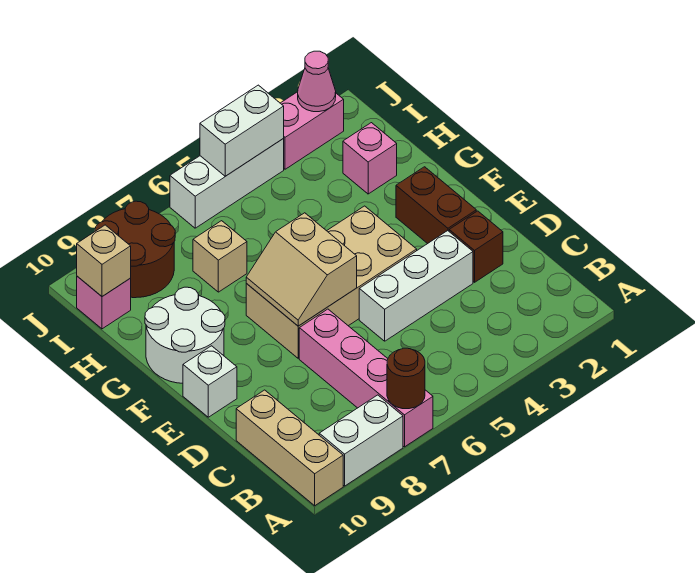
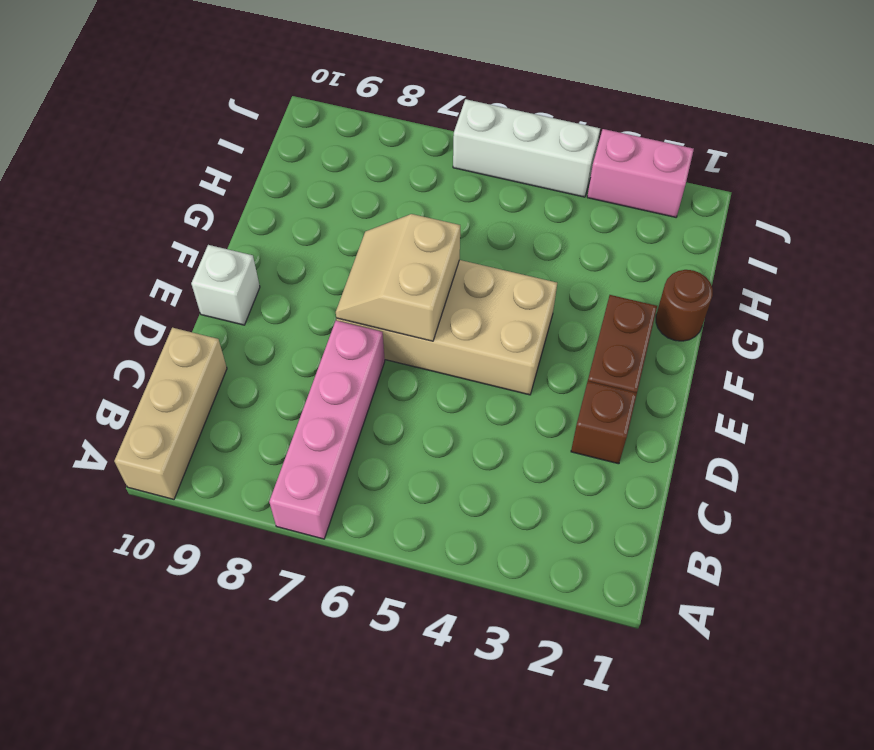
brown 1x1 round brick [656,270,713,341] -> brown 1x1 round brick moved to [387,348,425,409]
none -> white 1x2 brick [319,395,403,486]
none -> white 1x3 brick [359,231,473,341]
none -> white 2x2 round brick [145,287,225,383]

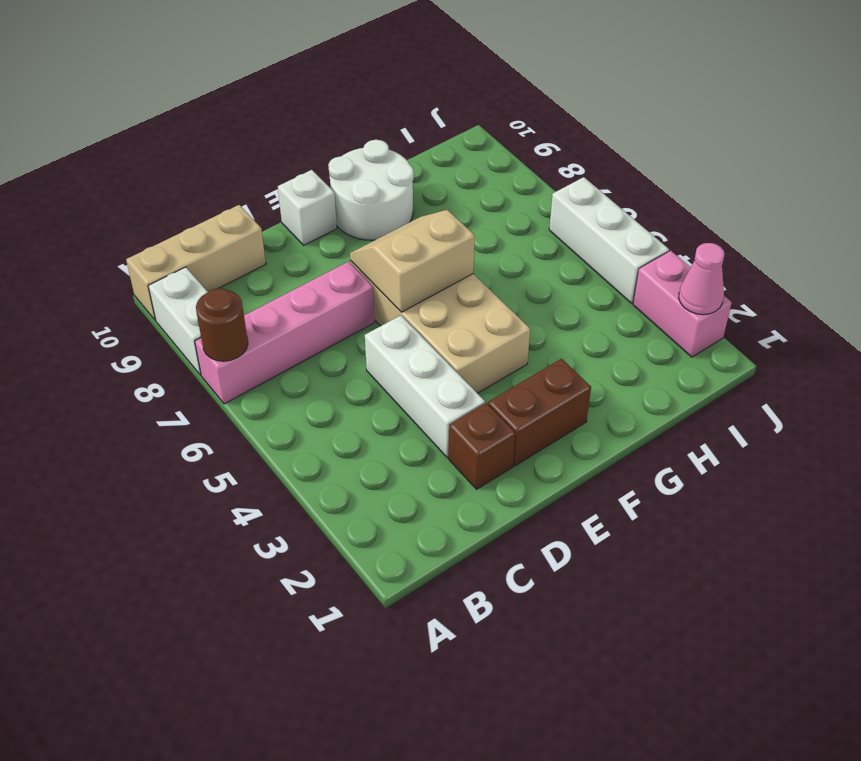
none -> pink 1x1 brick [343,123,397,194]
none -> tan 1x1 brick [193,221,247,292]
none -> brown 2x2 round brick [95,201,175,298]

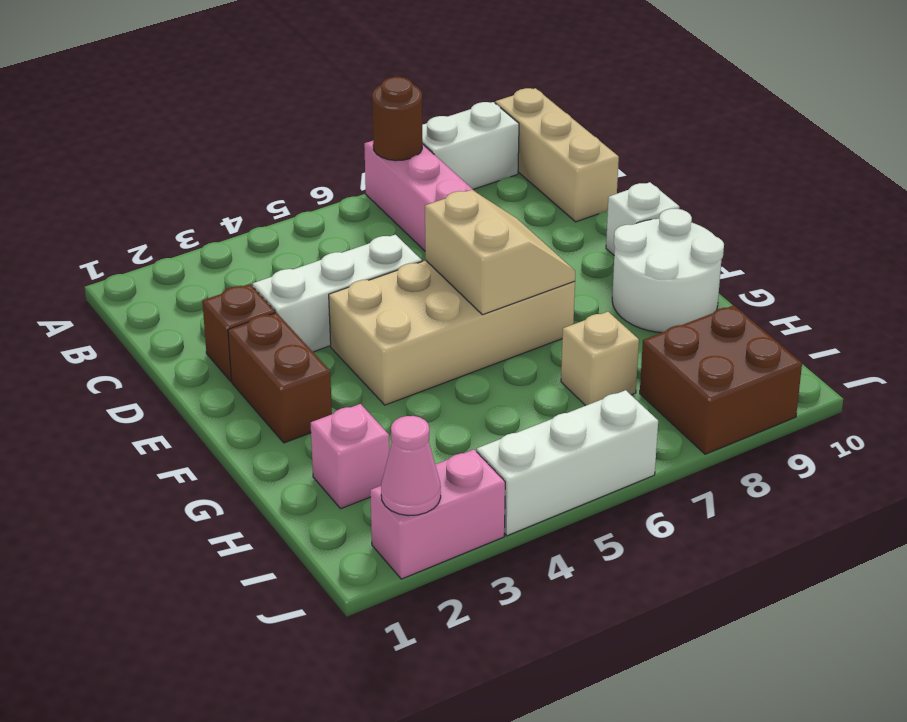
brown 2x2 brick [640,305,802,454] -> brown 2x2 round brick [95,201,175,298]
none -> pink 1x1 brick [77,276,131,329]
none -> tan 1x1 brick [77,225,131,296]
none -> white 1x2 brick [200,85,284,176]

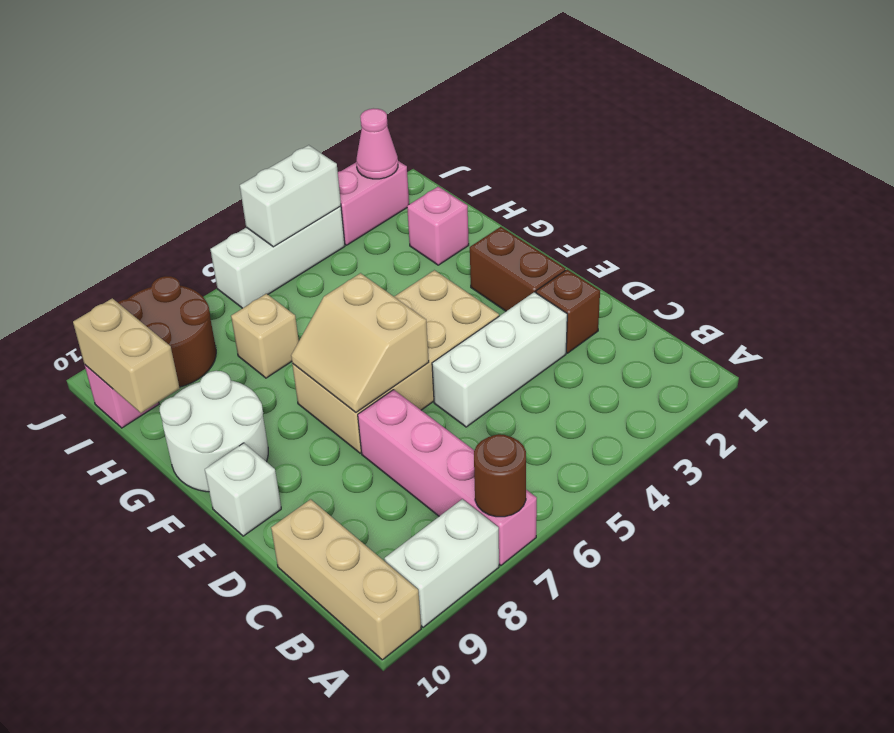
tan 1x2 brick [73,298,180,413] -> tan 1x1 brick [77,225,131,296]

